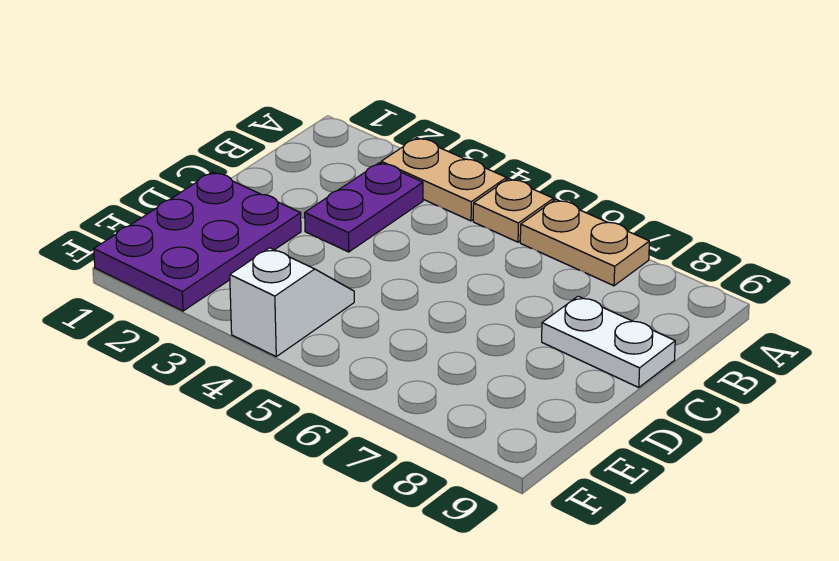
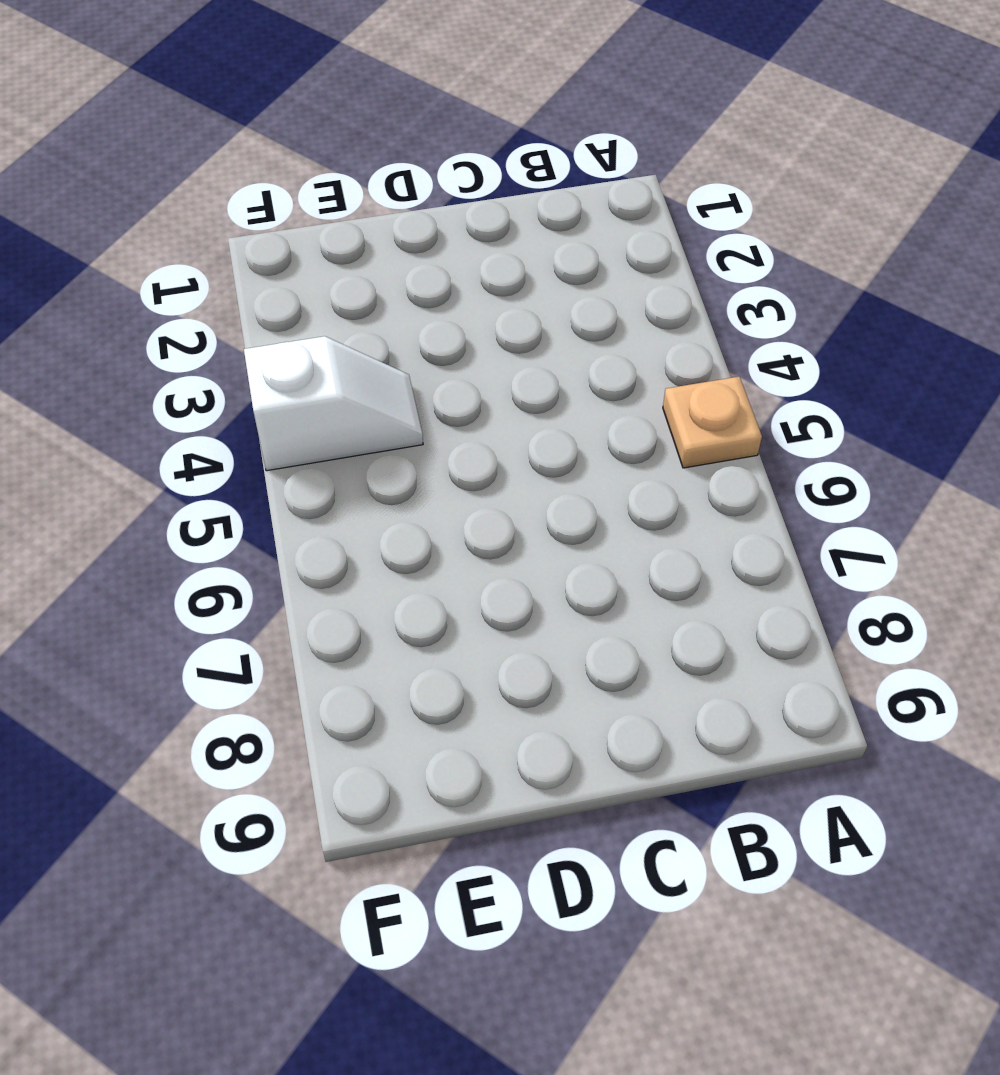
none -> tan 1x2 plate [381,138,507,221]
none -> tan 1x2 plate [520,200,649,286]

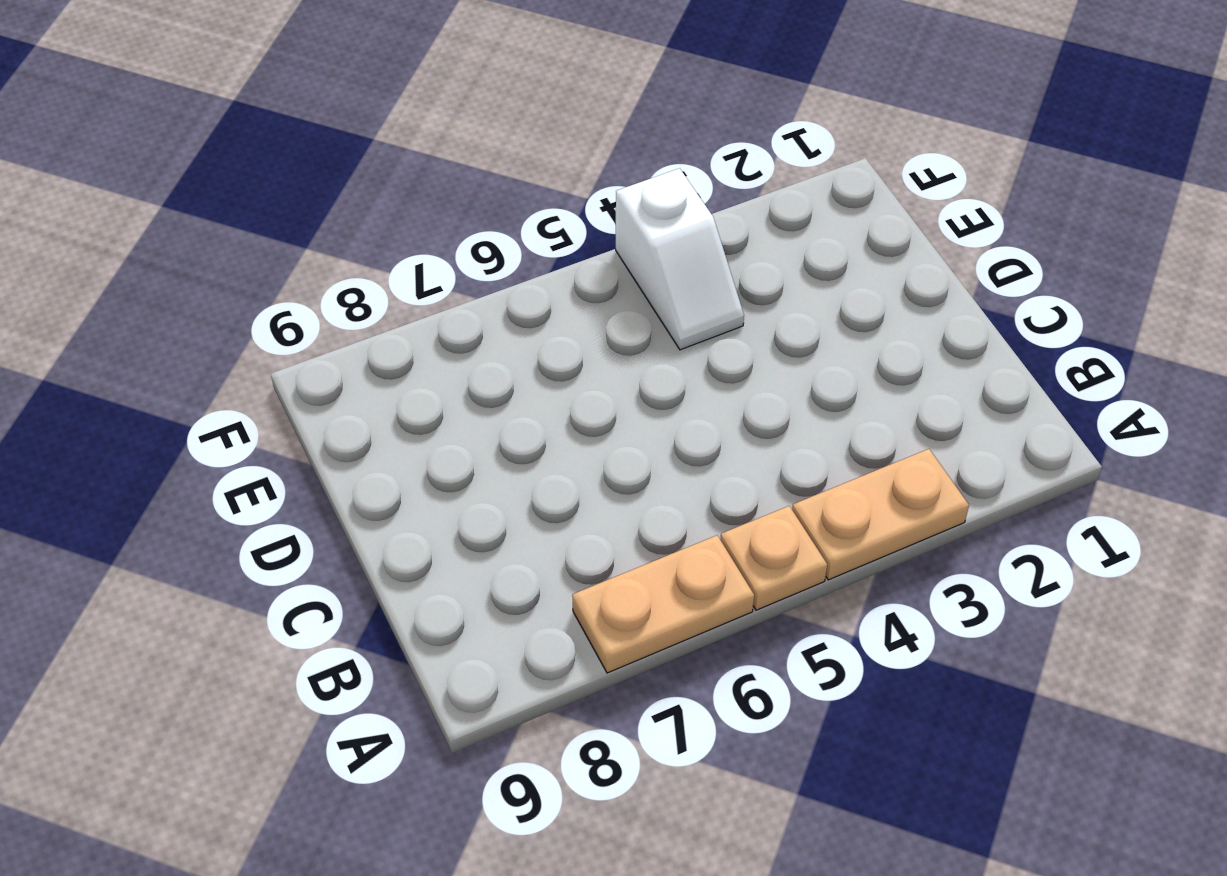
none -> purple 1x2 plate [305,163,423,252]
none -> white 1x2 plate [542,296,675,388]

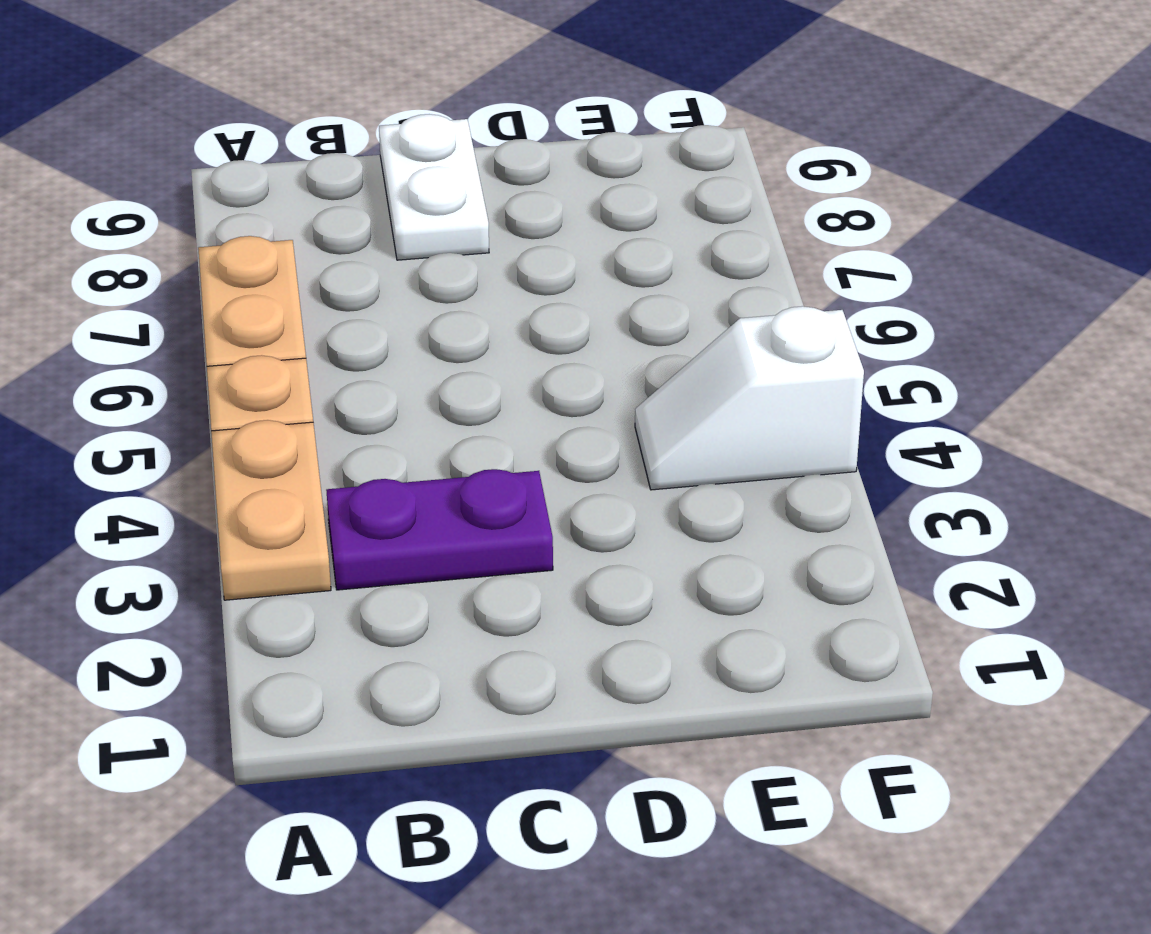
none -> purple 2x3 plate [94,172,301,311]

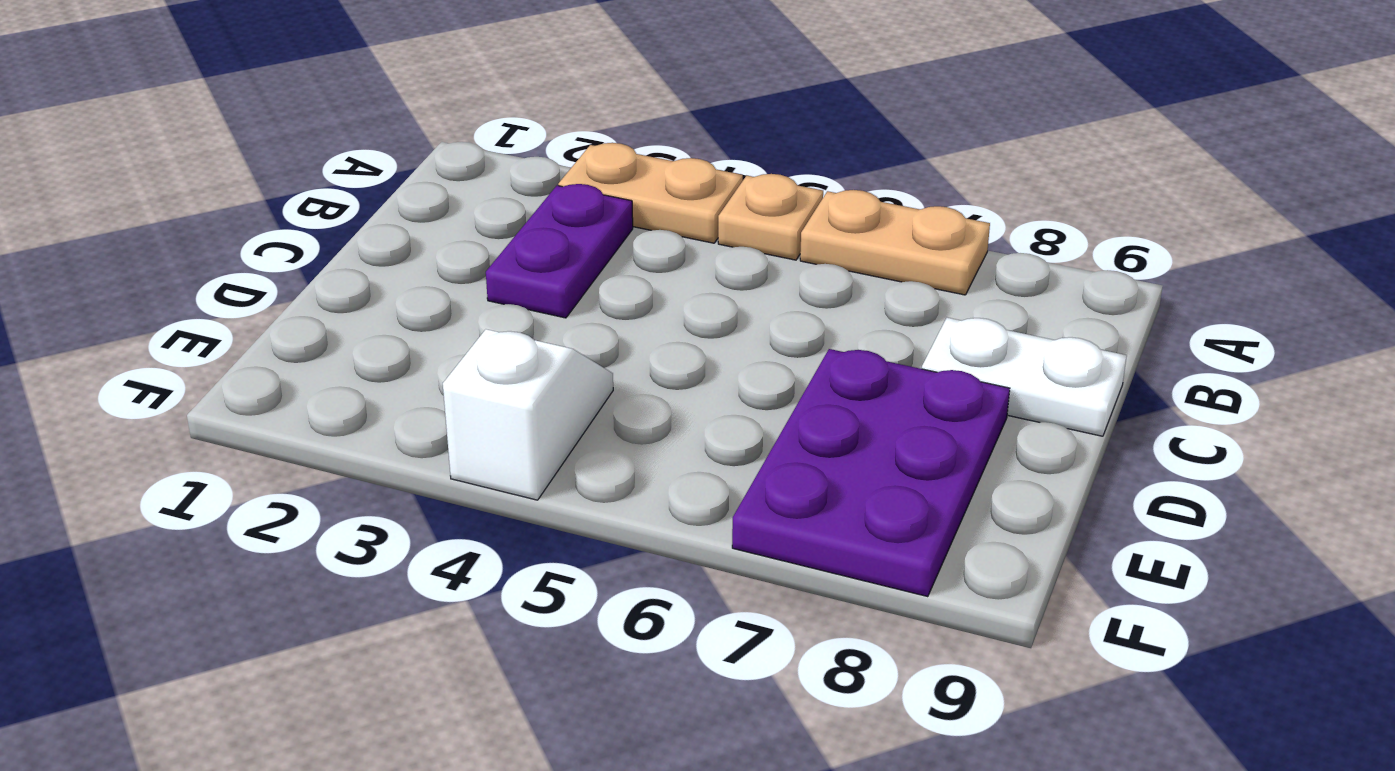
purple 2x3 plate [732,349,1010,597] -> purple 2x3 plate moved to [94,172,301,311]

